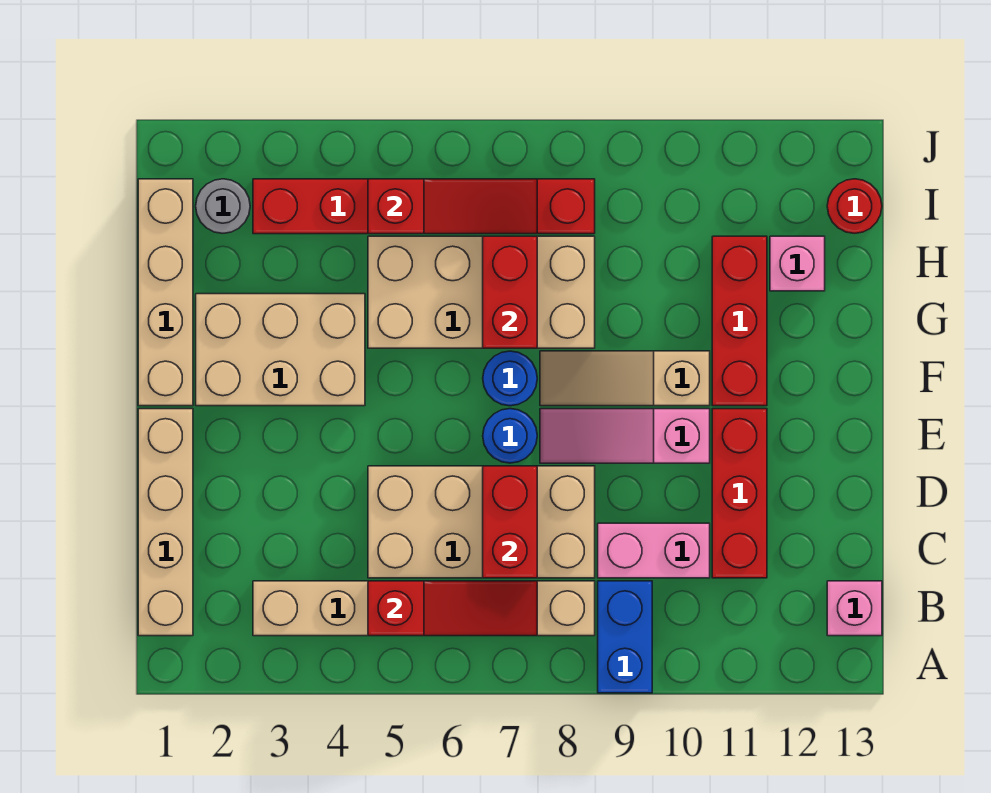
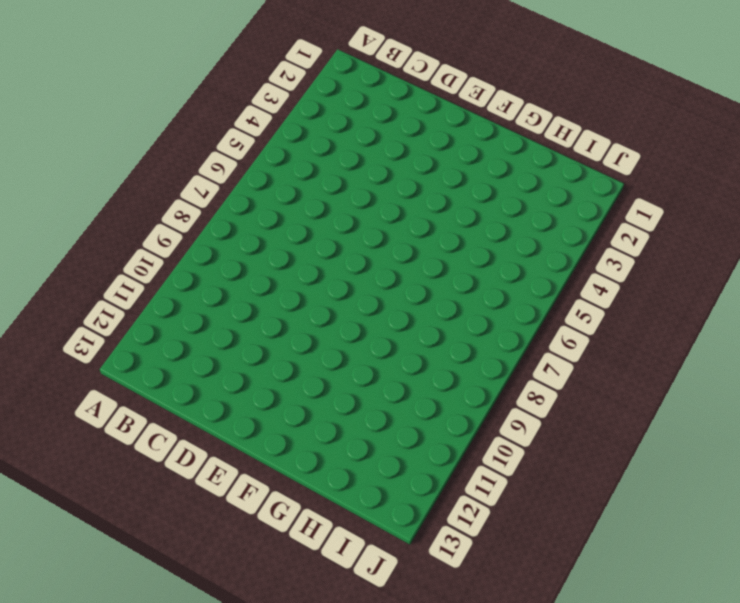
none -> blue 1x2 brick [598,581,652,693]
none -> tan 1x4 brick [138,409,193,636]
none -> tan 1x6 brick [253,581,595,636]

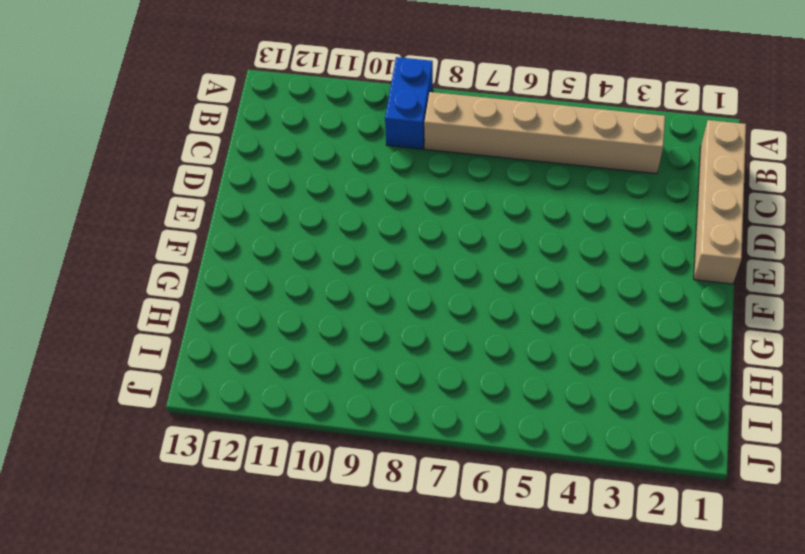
none -> pink 1x1 brick [827,581,882,636]
none -> tan 2x4 brick [368,466,595,578]
none -> pink 1x2 brick [598,523,710,578]

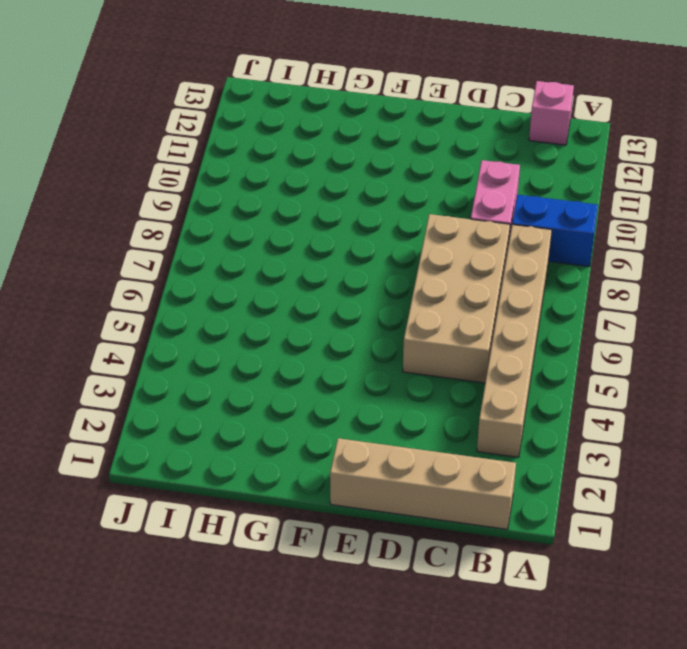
none -> red 1x3 brick [712,409,767,578]
none -> blue 1x1 round brick [483,409,537,463]
none -> pink 1x3 slope [540,409,710,463]

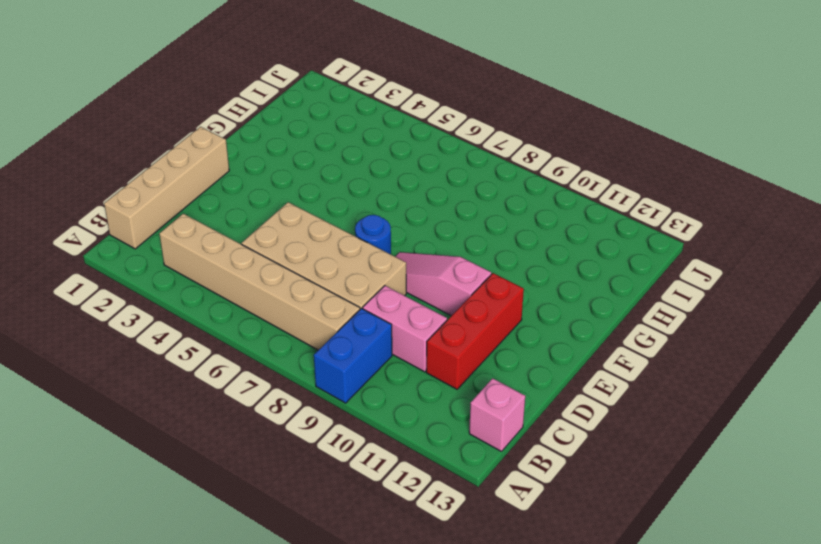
none -> tan 1x4 brick [138,179,193,406]
none -> tan 2x3 brick [196,294,365,406]
none -> blue 1x1 round brick [483,351,537,406]

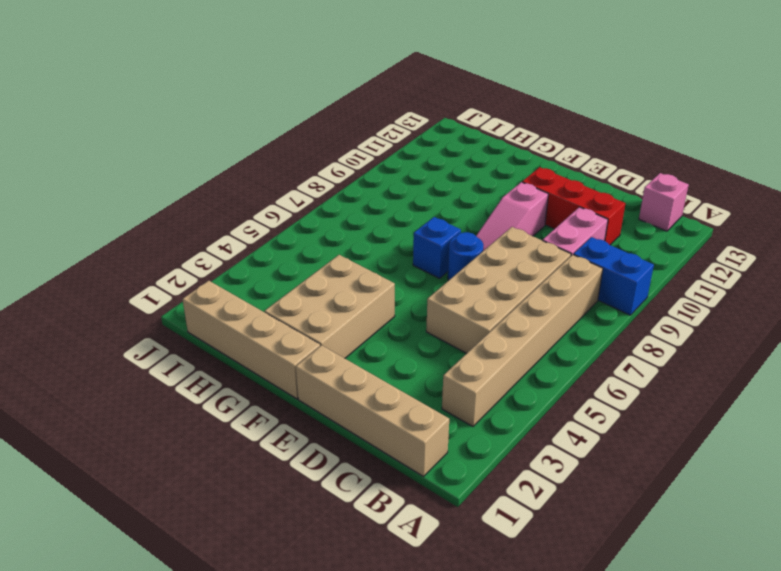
blue 1x1 brick [413,217,461,278] -> blue 1x1 round brick [483,351,537,406]
none -> tan 1x3 slope [540,351,710,406]
none -> red 1x3 brick [712,236,767,406]
none -> tan 2x4 brick [368,236,595,348]

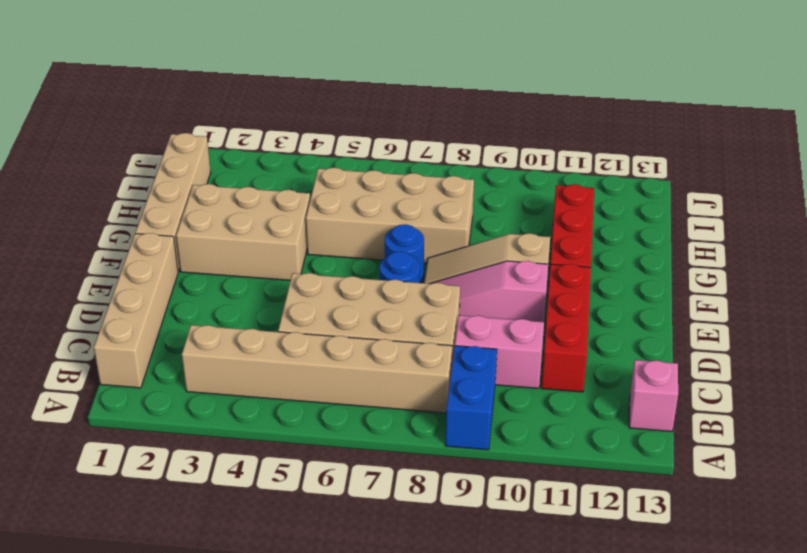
none -> pink 1x1 brick [770,236,825,291]
none -> grey 1x1 round brick [196,179,250,233]
none -> red 1x6 brick [253,179,595,234]

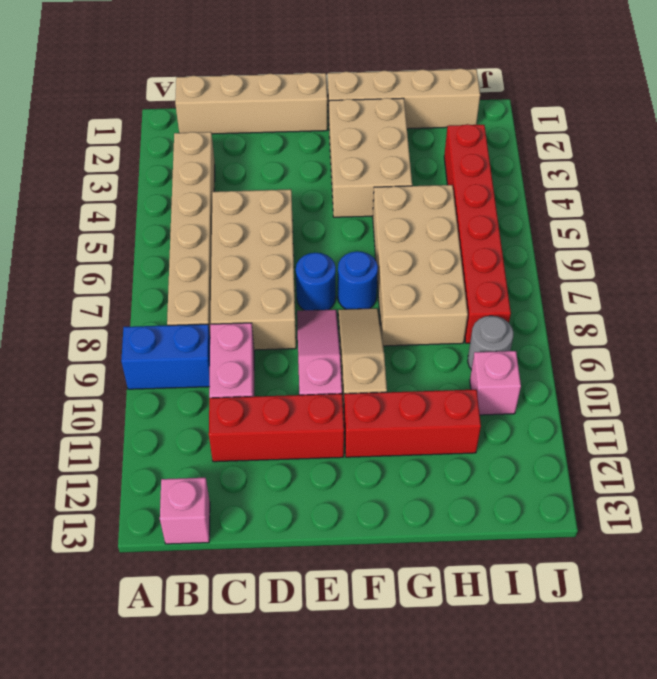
grey 1x1 round brick [468,316,513,370] -> grey 1x1 round brick moved to [196,179,250,233]
pink 1x1 brick [470,351,521,415] -> pink 1x1 brick moved to [770,236,825,291]
none -> red 1x1 round brick [827,179,882,233]
none -> red 1x3 slope [368,581,537,636]
none -> red 1x2 brick [483,466,537,578]

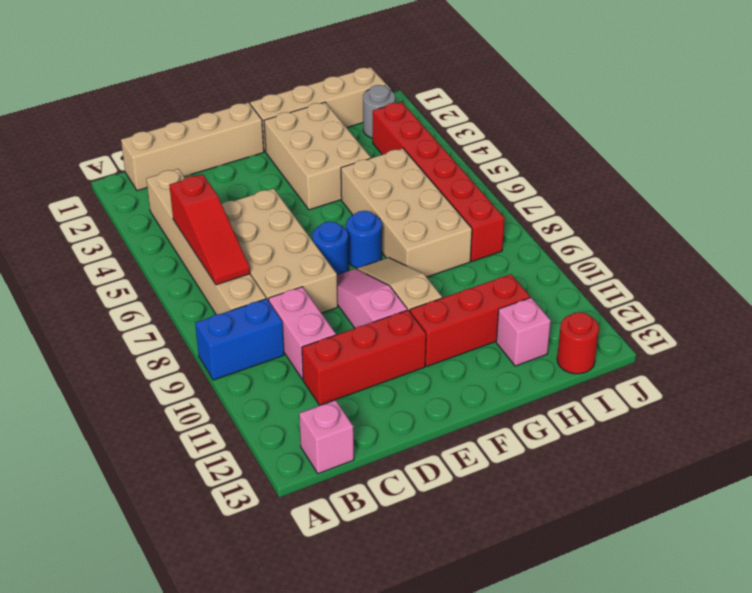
none -> red 1x2 brick [483,466,537,578]
none -> red 1x2 brick [483,236,537,348]
none -> red 1x3 slope [368,179,537,234]

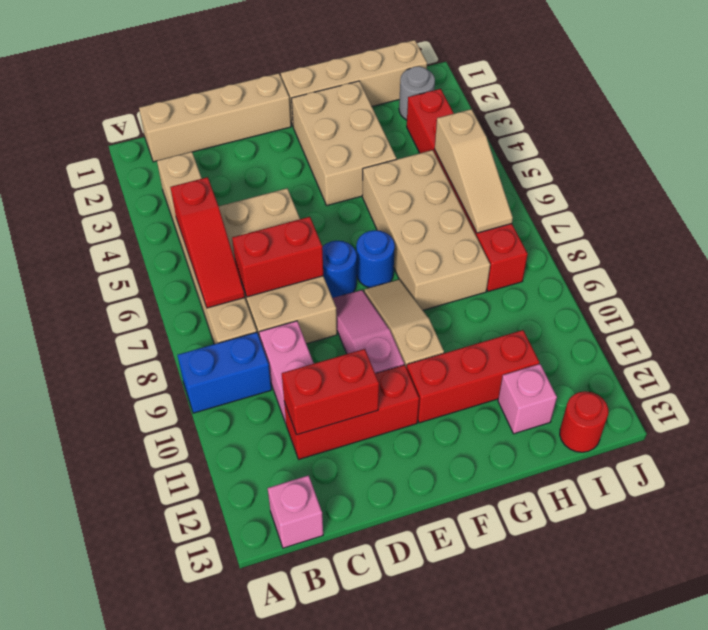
red 1x2 brick [282,349,379,435] -> red 1x2 brick moved to [483,236,537,348]
tan 1x3 slope [435,109,513,233] -> red 1x3 slope [368,179,537,234]

